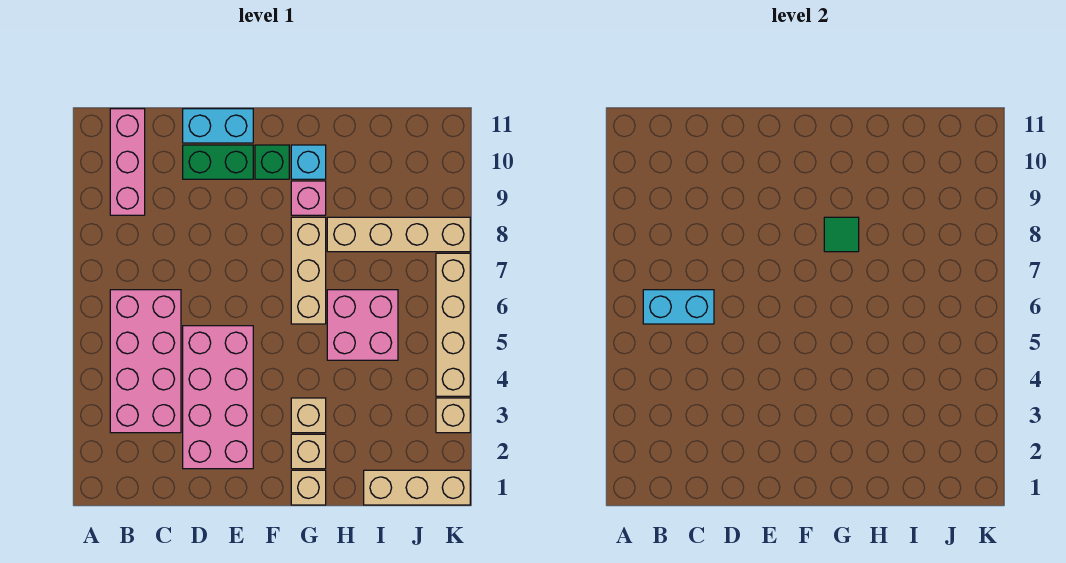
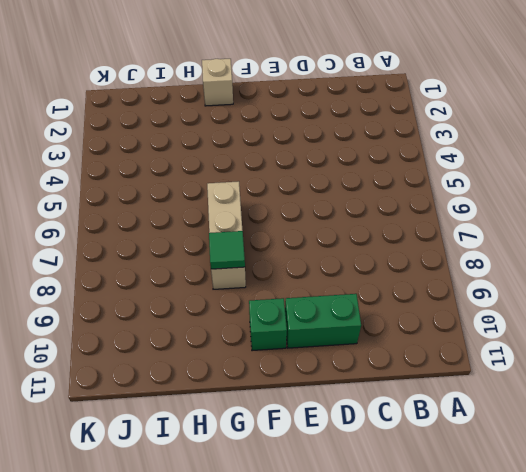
none -> pink 2x4 brick [110,290,181,433]
none -> pink 1x3 brick [110,109,145,215]
none -> pink 2x4 brick [183,326,253,469]

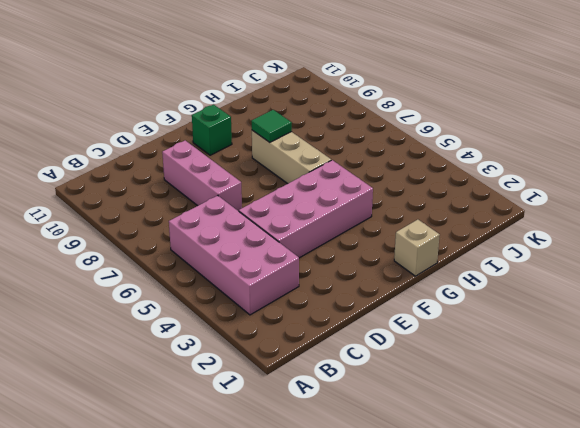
pink 2x4 brick [239,160,373,258] -> pink 2x4 brick turned to [183,326,253,469]
pink 1x3 brick [162,140,242,211] -> pink 1x3 brick moved to [110,109,145,215]
none -> green 1x2 brick [183,145,253,179]
none -> cyan 1x2 brick [183,109,253,143]
none -> tan 1x1 brick [291,434,326,469]

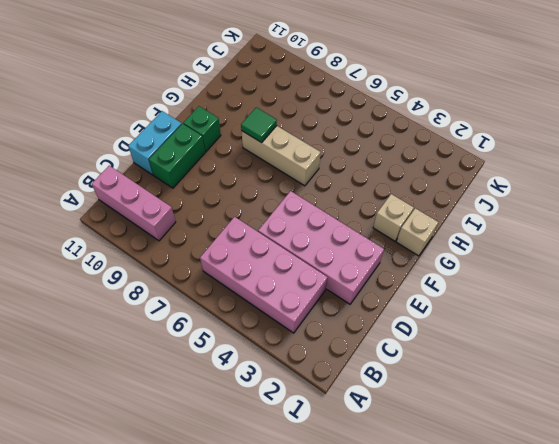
none -> tan 1x1 brick [291,398,326,433]
none -> pink 1x1 brick [291,181,326,215]
none -> cyan 1x1 brick [291,145,326,179]

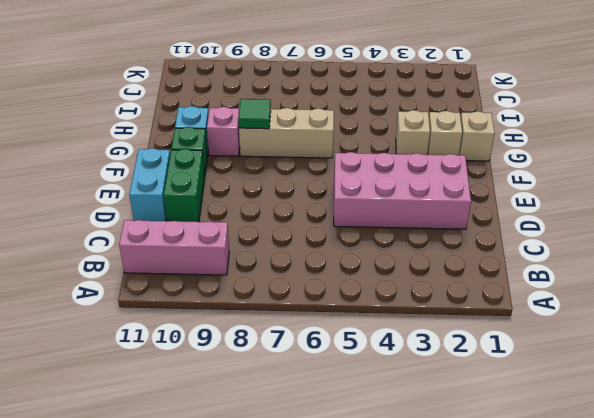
none -> pink 2x4 brick [110,290,181,433]
none -> pink 2x2 brick [327,290,398,360]
none -> tan 1x4 brick [327,217,470,252]

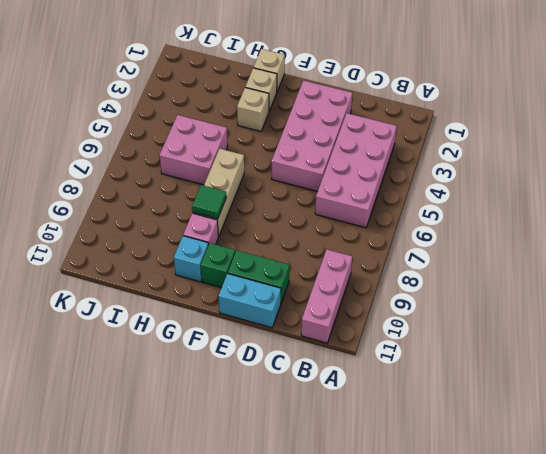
none -> tan 1x4 brick [327,217,470,252]
none -> tan 1x3 brick [364,470,470,505]
none -> tan 1x1 brick [436,398,470,433]

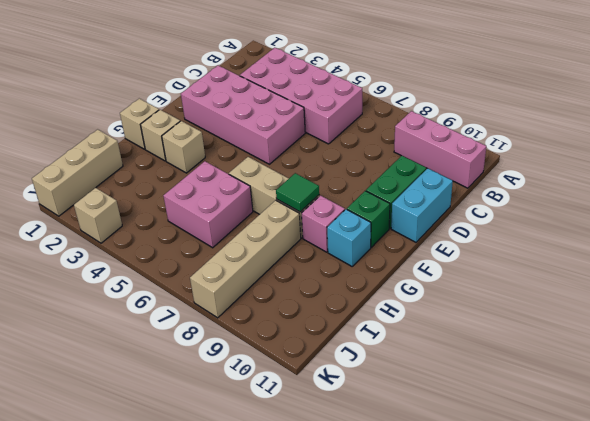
none -> tan 1x4 brick [436,253,470,396]
none -> cyan 1x2 brick [643,290,714,324]

